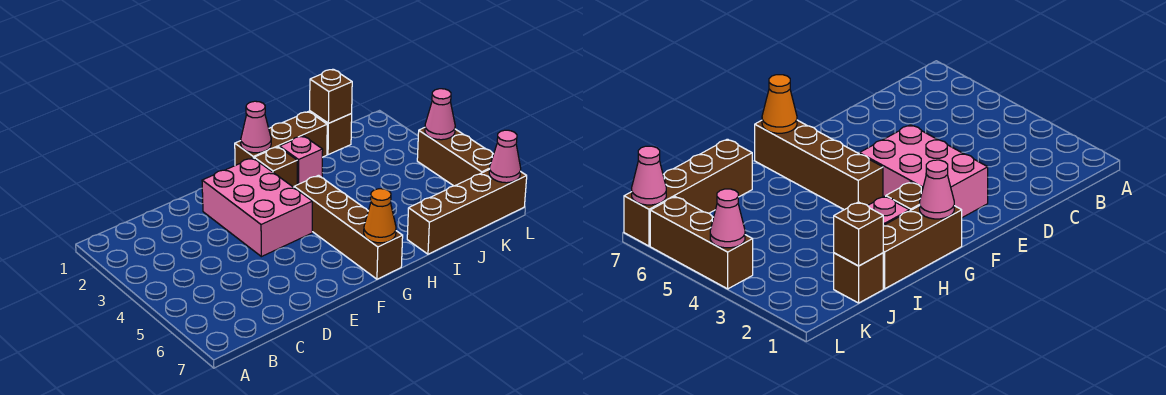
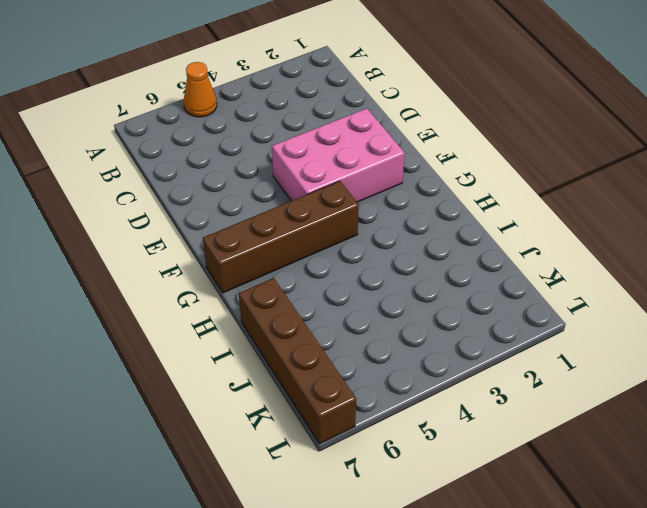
orange 1x1 cone [184,62,217,117] -> orange 1x1 cone moved to [364,189,396,243]
none -> brown 1x3 brick [235,112,327,165]
none -> brown 1x1 brick [254,147,297,187]
none -> pink 1x1 brick [280,136,323,185]

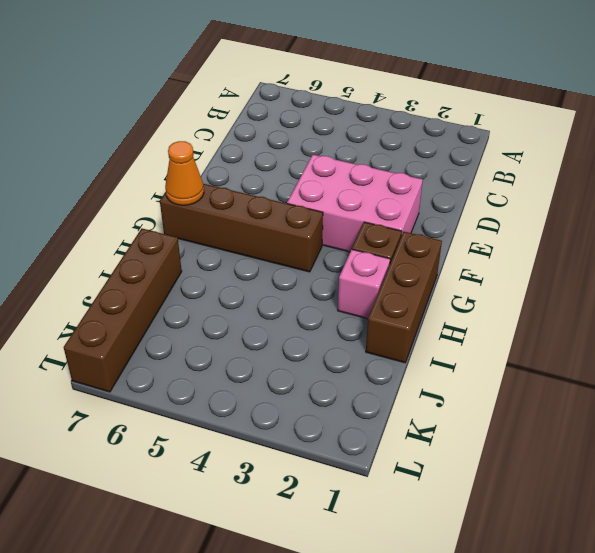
none -> brown 1x1 brick [310,111,352,155]
none -> brown 1x3 brick [417,128,494,186]
none -> pink 1x1 cone [241,101,271,153]

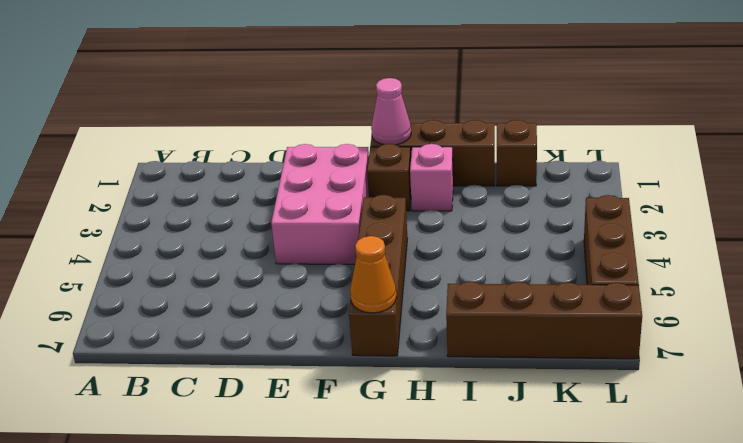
none -> brown 1x1 brick [310,69,352,123]
none -> pink 1x1 cone [425,89,455,140]
none -> pink 1x1 cone [489,130,521,183]

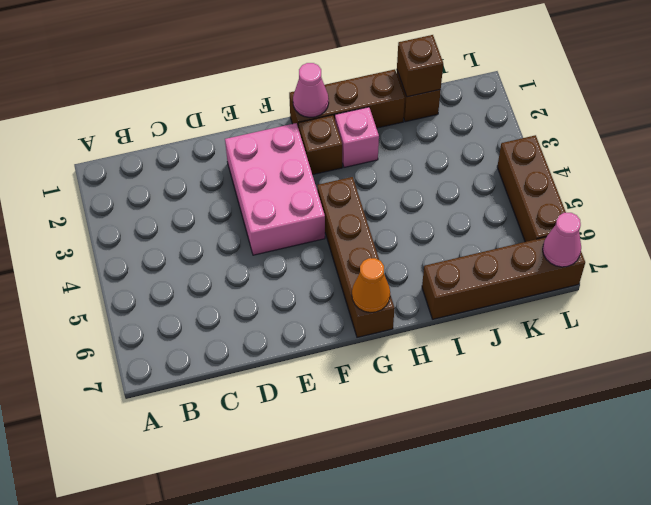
none -> pink 1x1 cone [425,89,455,140]

